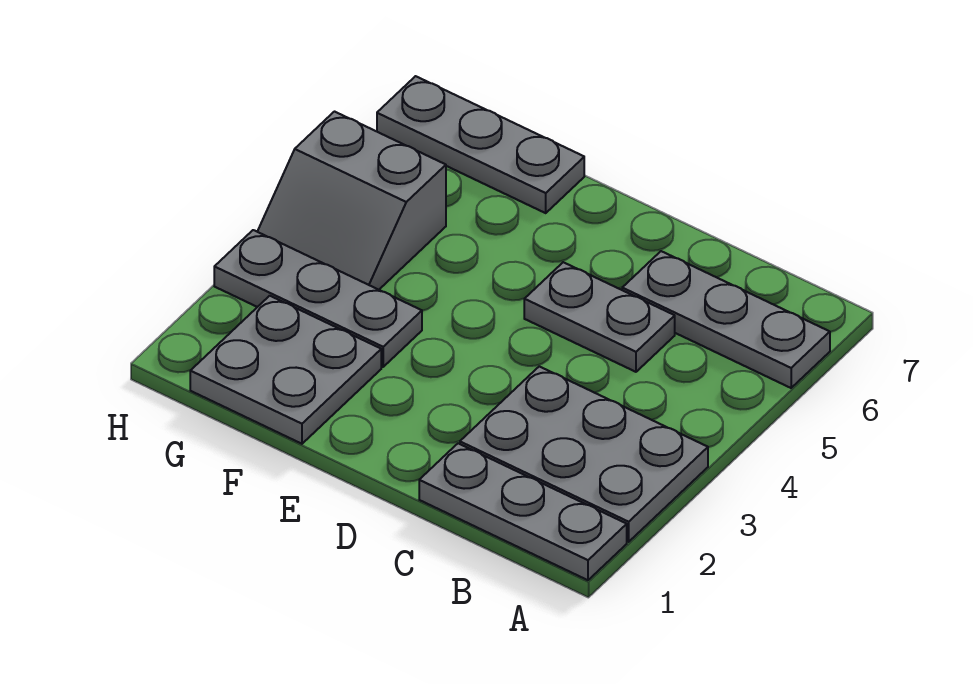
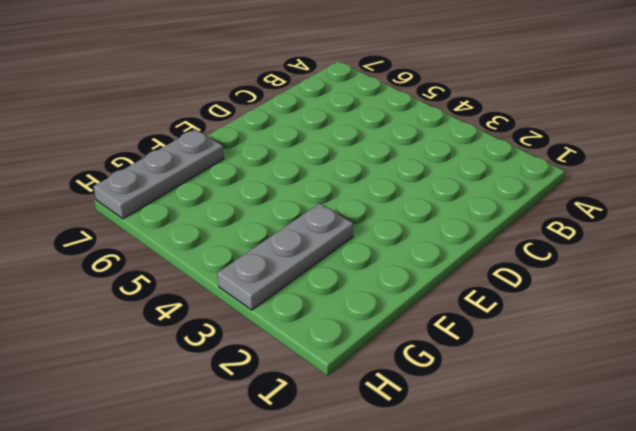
none -> grey 1x3 plate [419,443,627,580]
none -> grey 2x3 plate [460,366,708,542]

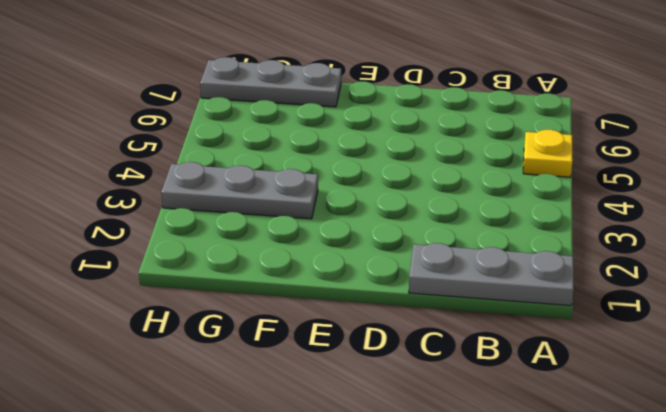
yellow 1x1 plate [523,130,573,177] -> none
none -> grey 2x3 plate [460,366,708,542]
none -> grey 1x3 plate [622,251,830,388]

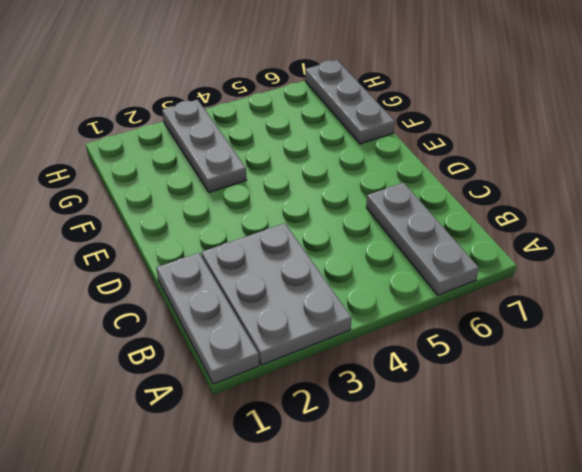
none -> grey 1x2 plate [524,262,675,372]
none -> grey 2x2 plate [190,296,381,444]

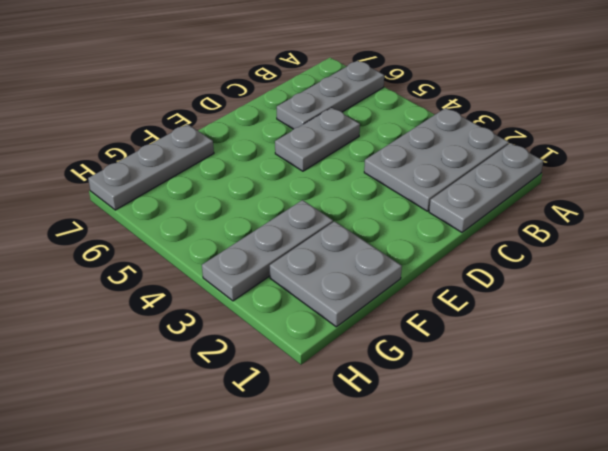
none -> grey 2x2 slope [257,112,446,290]

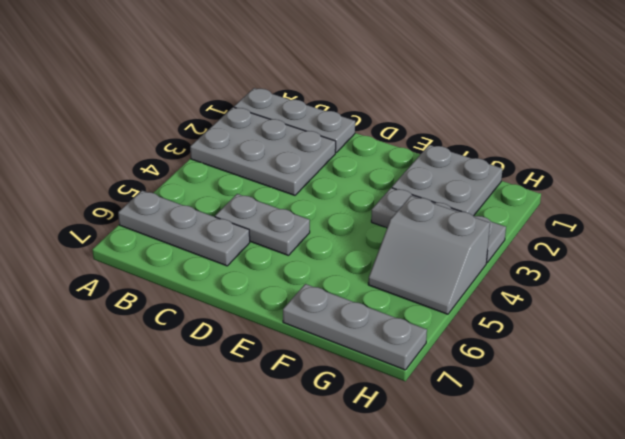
grey 2x2 slope [368,196,490,314] -> grey 2x2 slope turned to [257,112,446,290]

